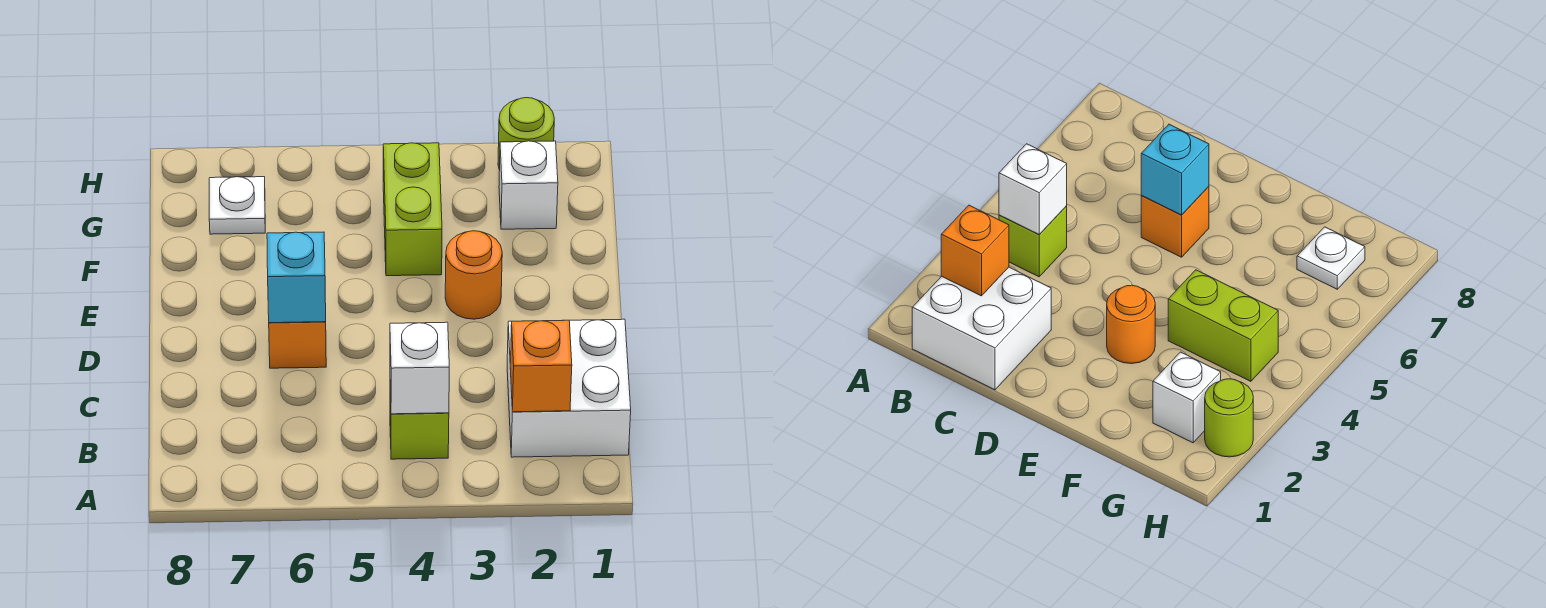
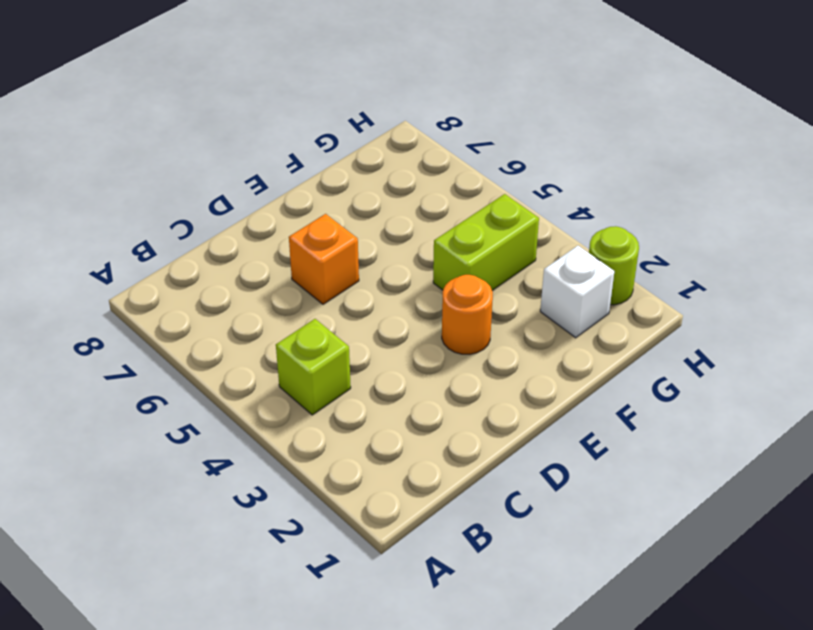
none -> white 2x2 brick [507,319,631,457]
none -> white 1x1 plate [209,177,265,234]

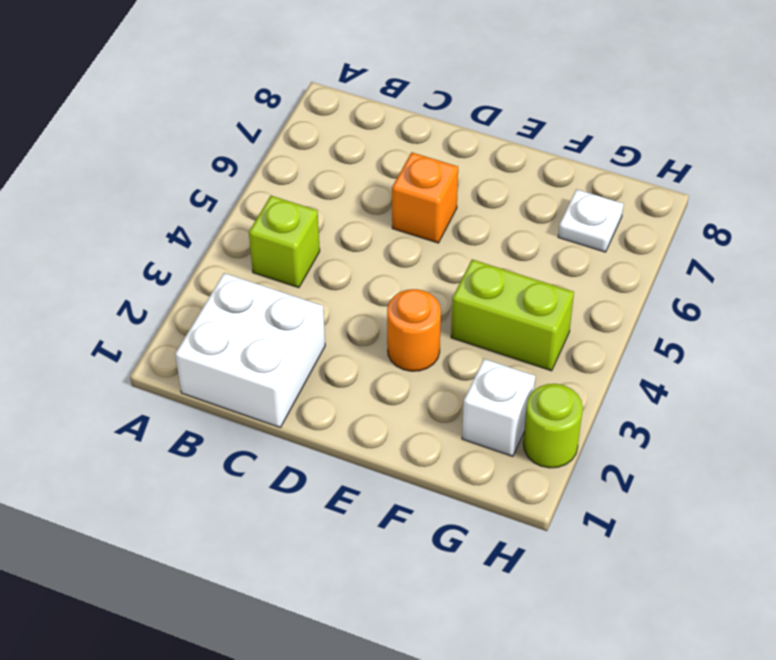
none -> orange 1x1 brick [510,320,572,412]
none -> white 1x1 brick [390,322,449,414]

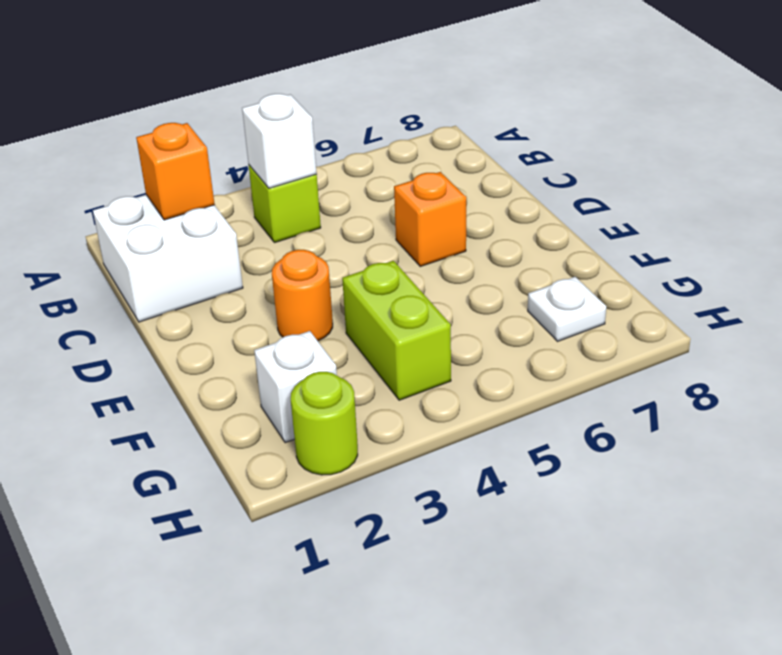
none -> cyan 1x1 brick [267,232,326,323]

